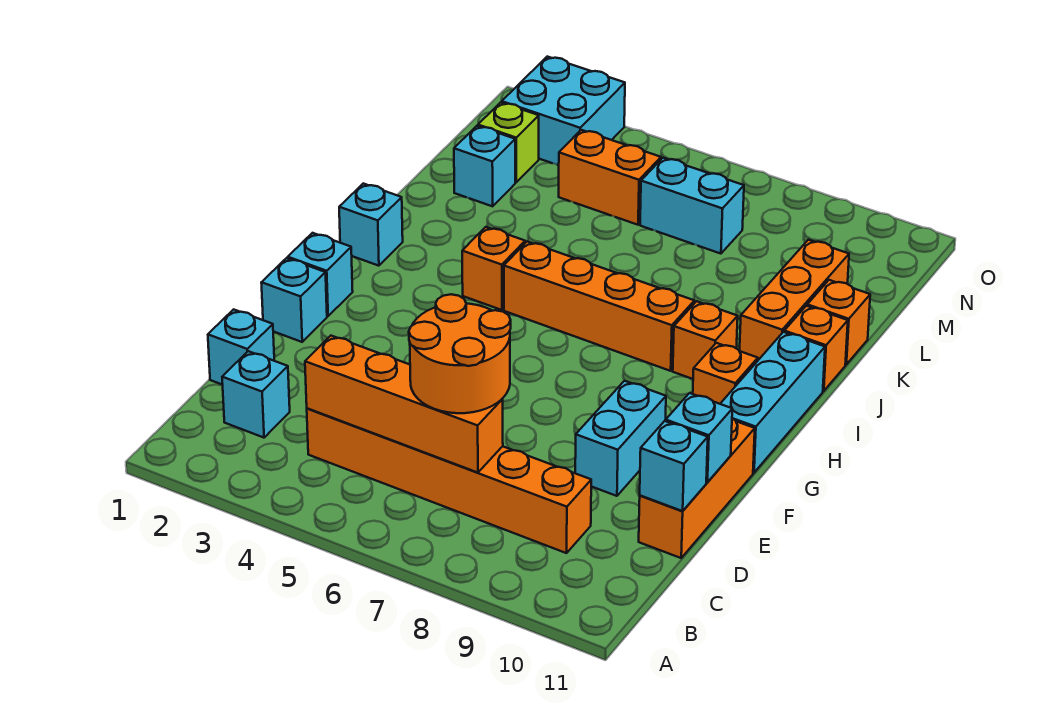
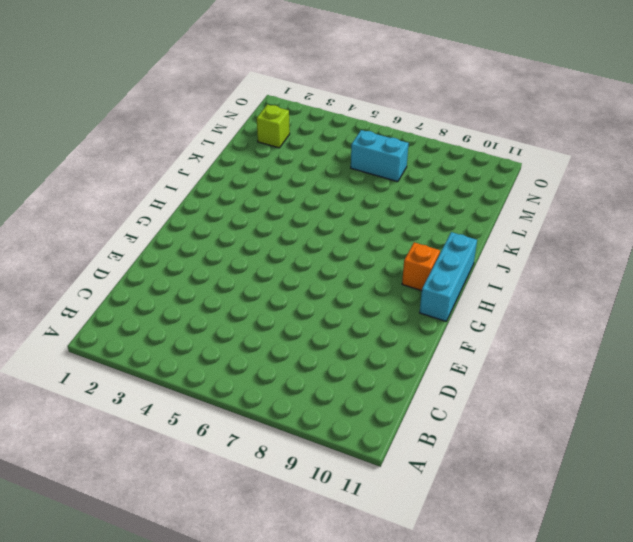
none -> cyan 1x1 brick [222,351,290,438]
none -> orange 1x6 brick [307,408,591,553]
none -> cyan 1x1 brick [208,309,274,385]

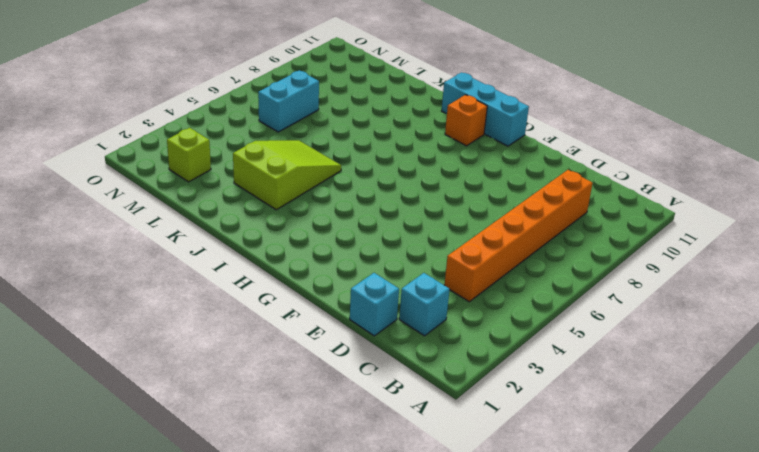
lime 2x3 slope [233,140,341,210] -> none
none -> orange 1x3 brick [639,419,755,558]
none -> cyan 1x2 brick [575,381,666,496]
none -> cyan 1x1 brick [261,258,327,342]

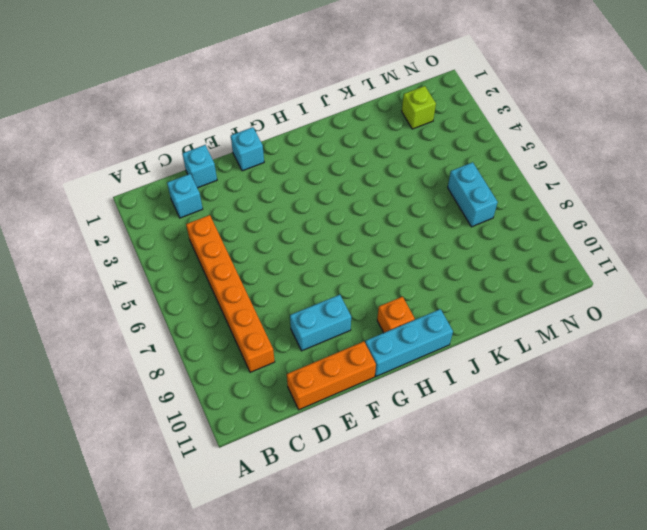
none -> cyan 1x1 brick [288,233,353,316]
none -> cyan 1x1 brick [339,184,403,266]
none -> orange 1x1 brick [462,227,525,310]

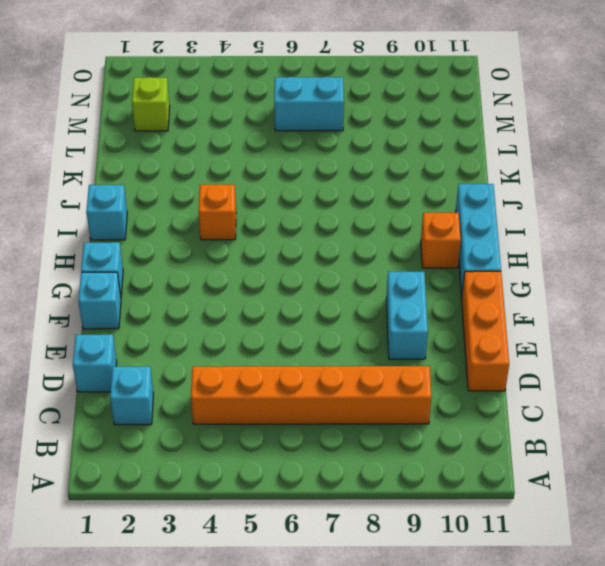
none -> orange 1x4 brick [504,241,694,371]
none -> orange 1x1 brick [673,301,738,379]
none -> orange 1x3 brick [740,240,849,360]

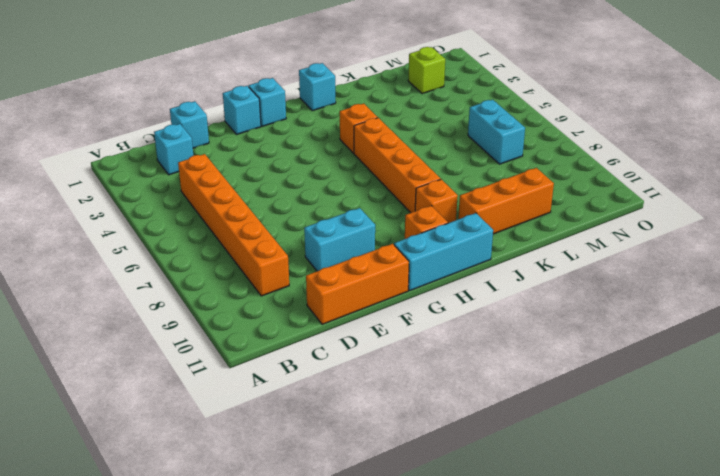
none -> orange 1x1 brick [784,306,848,391]
none -> orange 1x1 brick [807,280,870,364]
none -> cyan 1x1 brick [454,126,515,206]

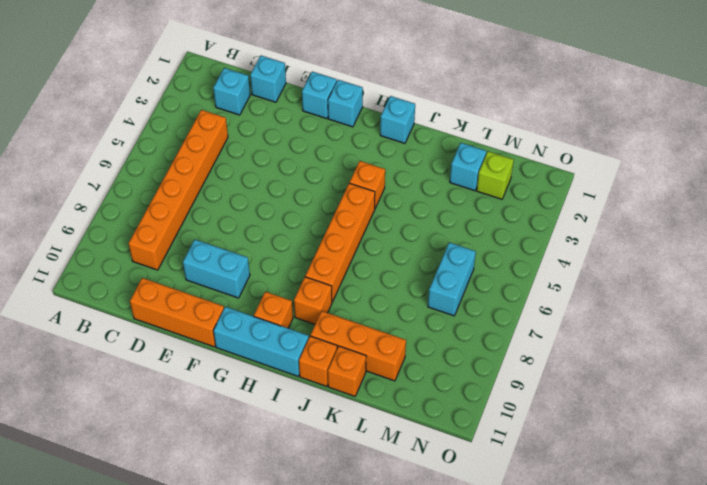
none -> orange 1x2 brick [558,130,661,225]
none -> cyan 2x2 brick [502,57,625,165]
none -> orange 1x4 brick [305,336,503,473]

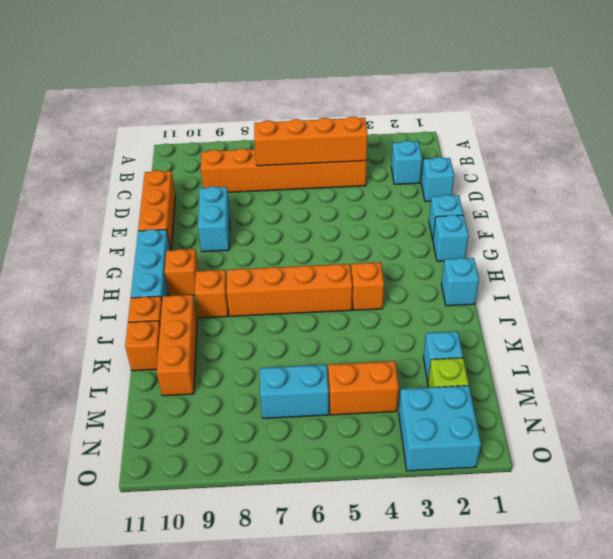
none -> cyan 1x1 brick [640,421,708,511]
none -> cyan 1x1 brick [666,393,732,482]
none -> orange 2x2 round brick [409,294,511,413]

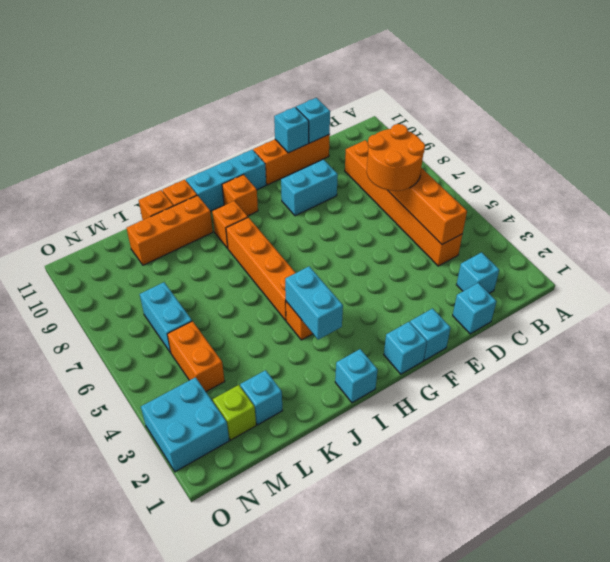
cyan 1x2 brick [285,266,343,340] -> none

